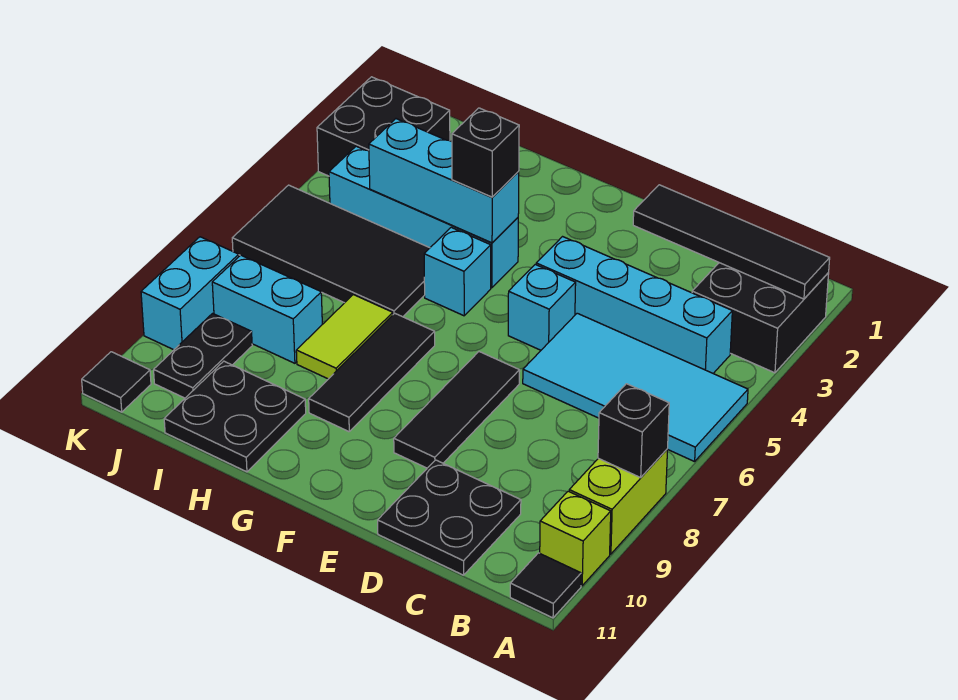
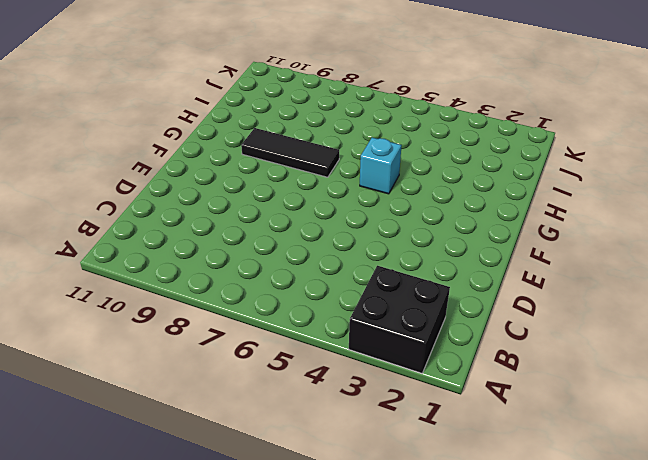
none -> cyan 2x4 tile [523,313,748,462]
none -> lime 1x2 brick [569,449,668,554]
none -> lime 1x1 brick [540,491,611,586]

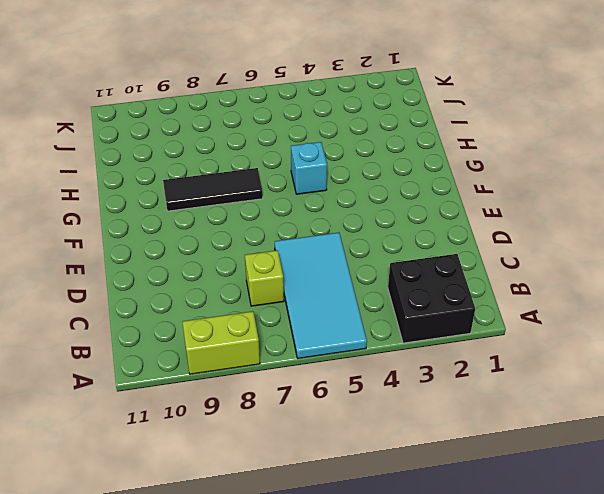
lime 1x1 brick [245,250,284,306] -> lime 1x1 brick moved to [540,491,611,586]
none -> black 1x1 tile [510,553,581,618]
none -> cyan 1x4 brick [536,237,732,373]
none -> black 2x2 plate [378,460,521,575]

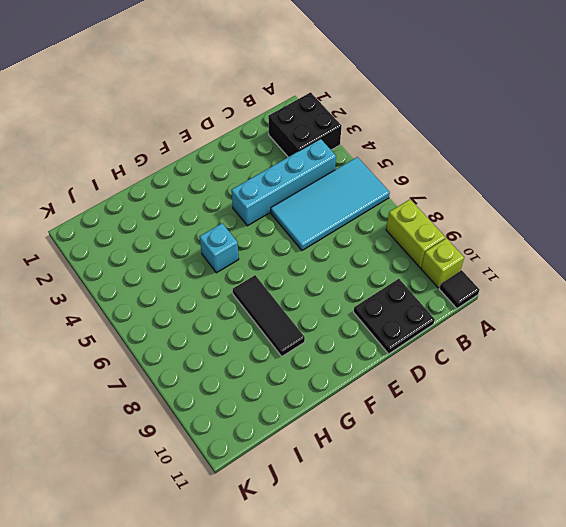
none -> cyan 1x1 brick [508,265,576,350]
none -> black 1x3 tile [394,352,520,468]
none -> cyan 1x4 brick [329,146,518,288]

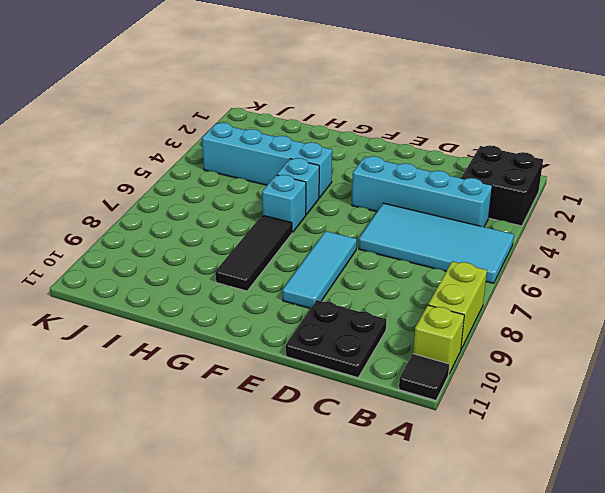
cyan 1x3 tile [283,231,357,309] -> black 1x3 tile [394,352,520,468]
cyan 1x1 brick [262,175,306,233] -> cyan 1x1 brick moved to [508,265,576,350]
none -> black 2x4 tile [232,185,429,317]
none -> lime 1x2 tile [296,295,393,379]
none -> black 2x2 plate [164,361,306,472]

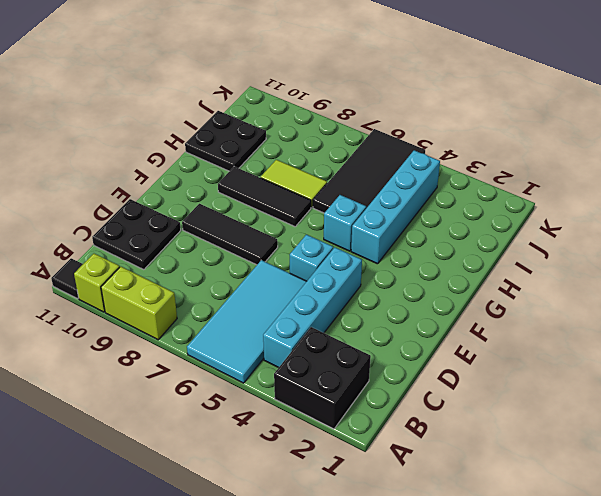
none -> cyan 1x2 brick [212,255,322,363]
none -> black 2x2 brick [317,77,450,176]
none -> black 1x2 plate [154,313,252,398]

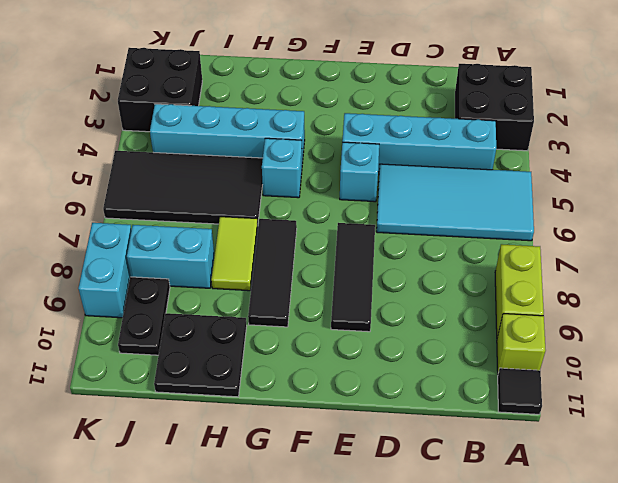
none -> black 2x2 plate [378,460,521,575]
none -> black 1x1 tile [82,352,151,412]
none -> black 1x4 tile [633,185,830,299]

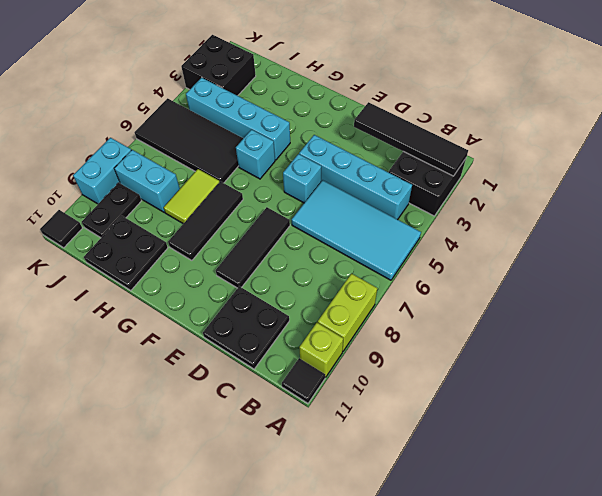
none -> black 1x1 brick [598,384,669,477]
none -> cyan 1x3 brick [369,119,519,243]
none -> black 1x1 brick [452,108,519,197]

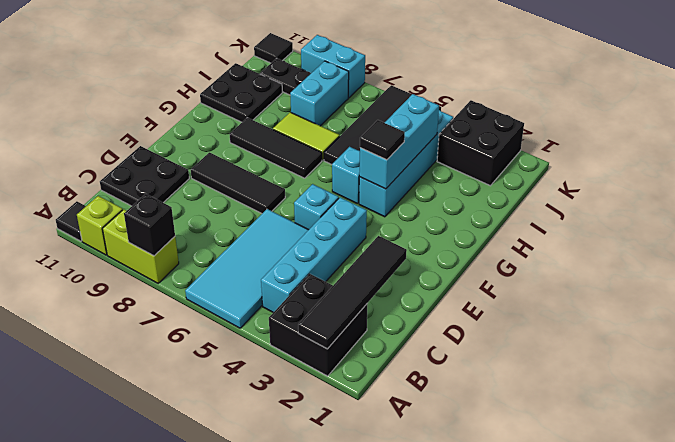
black 1x1 tile [360,120,405,160] -> black 1x1 brick [452,108,519,197]

